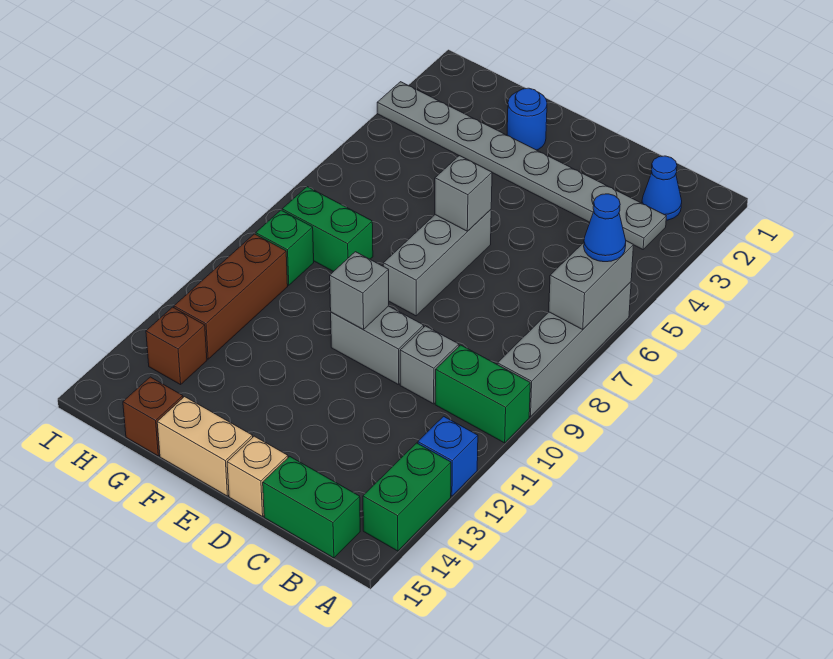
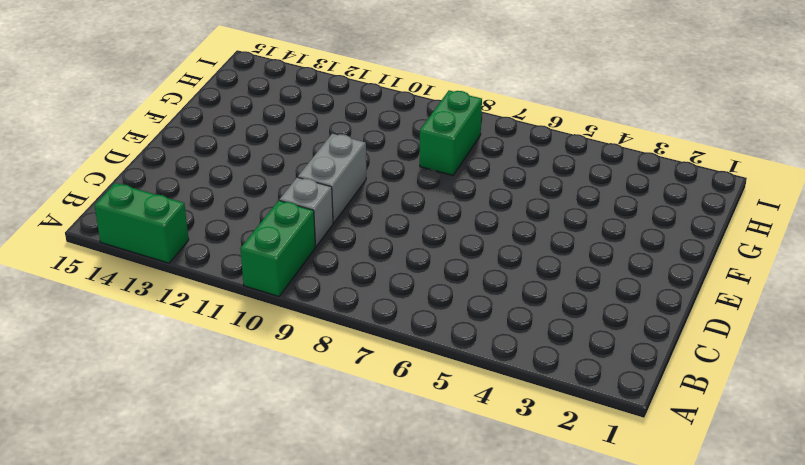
none -> grey 1x4 brick [497,282,631,417]
none -> blue 1x1 brick [418,416,478,496]
none -> blue 1x1 cone [642,156,682,220]

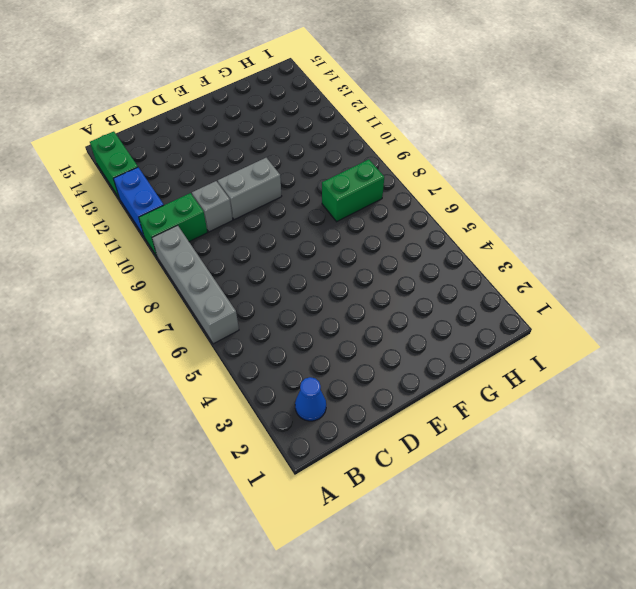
blue 1x2 brick [113,167,164,236] -> blue 1x1 brick [418,416,478,496]
none -> grey 1x8 plate [377,82,666,249]
none -> green 1x2 brick [263,456,360,558]
none -> tan 1x1 brick [227,436,288,516]

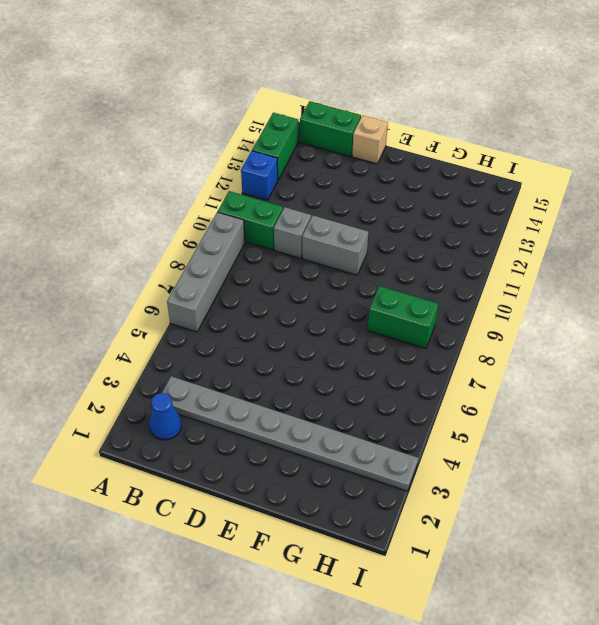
none -> grey 1x3 brick [383,210,491,316]
none -> tan 1x2 brick [157,397,253,496]
none -> blue 1x1 round brick [507,88,547,150]

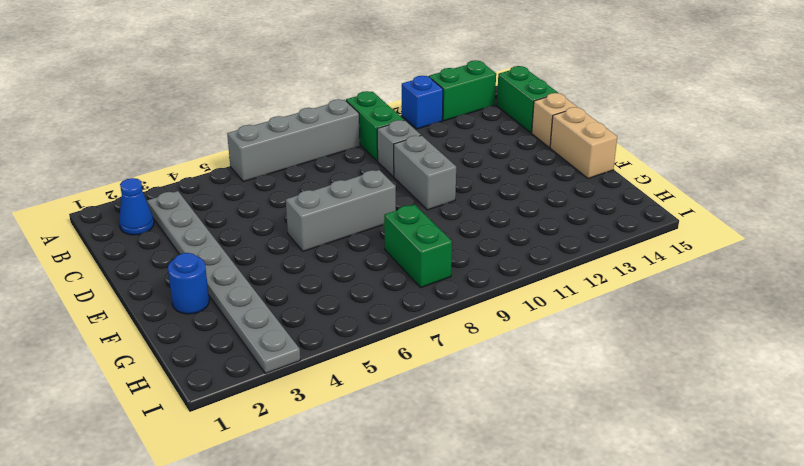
none -> brown 1x1 brick [123,377,183,456]
none -> green 1x1 brick [256,210,314,285]
none -> brown 1x3 brick [174,234,288,359]

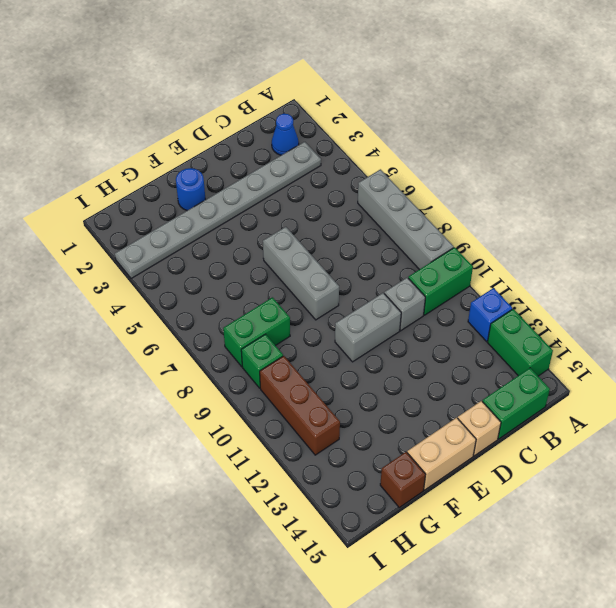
none -> brown 1x1 brick [146,307,207,385]
none -> grey 1x2 brick [549,241,634,330]
none -> grey 1x1 brick [435,156,492,231]

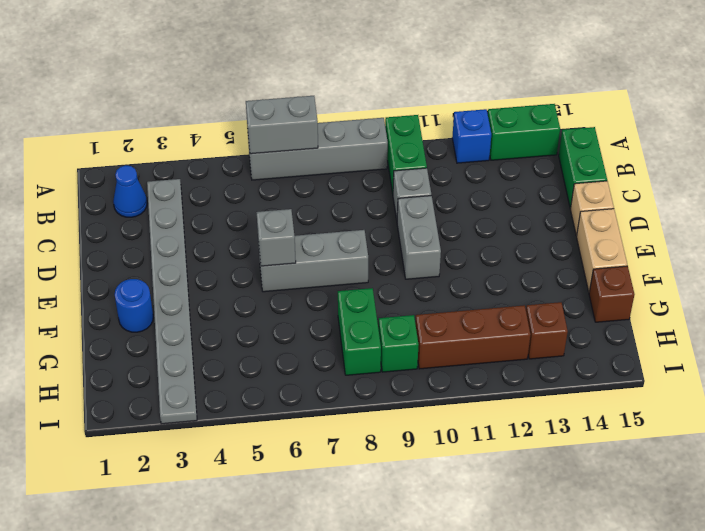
none -> grey 1x1 brick [330,252,389,329]
none -> blue 1x1 cone [584,194,626,262]

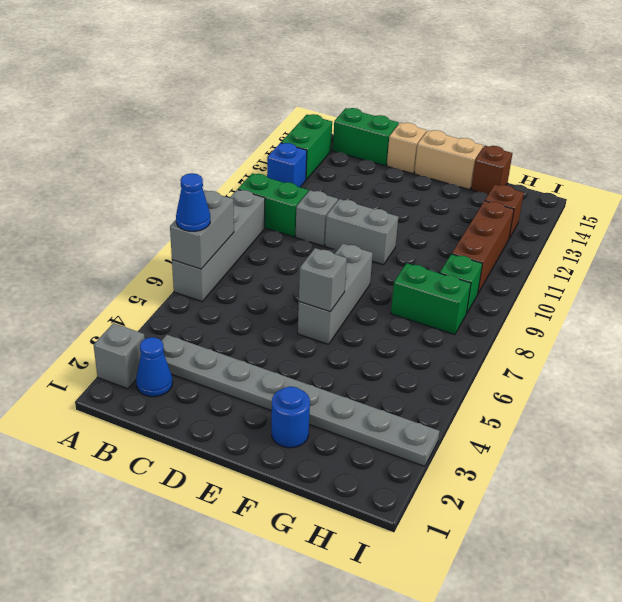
grey 1x1 brick [94,323,145,389] -> grey 1x1 brick moved to [330,252,389,329]

